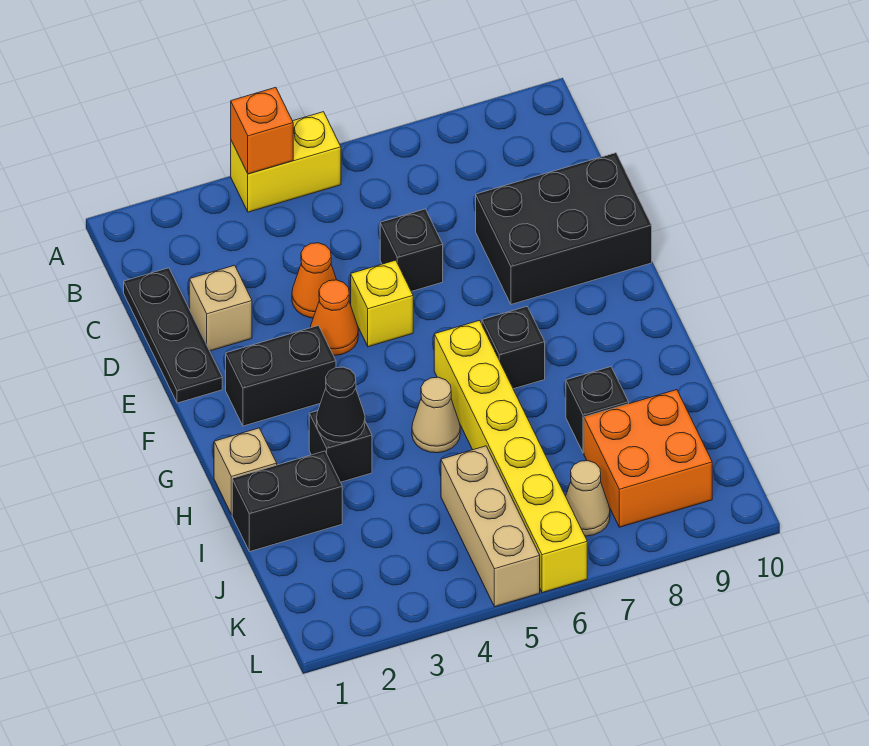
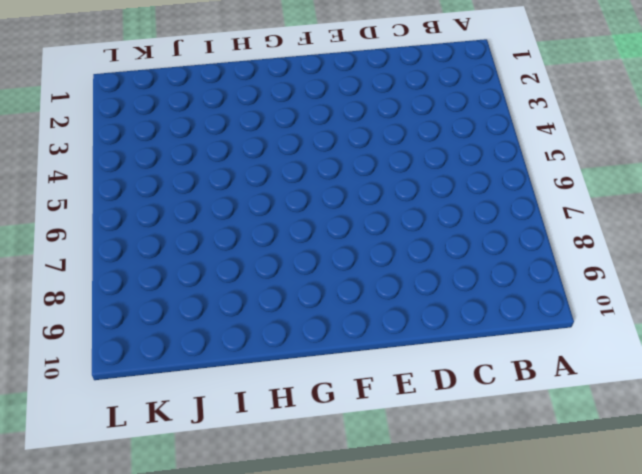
none -> yellow 1x2 brick [231,112,341,212]
none -> black 1x3 plate [124,268,222,403]
none -> tan 1x1 brick [189,265,252,351]

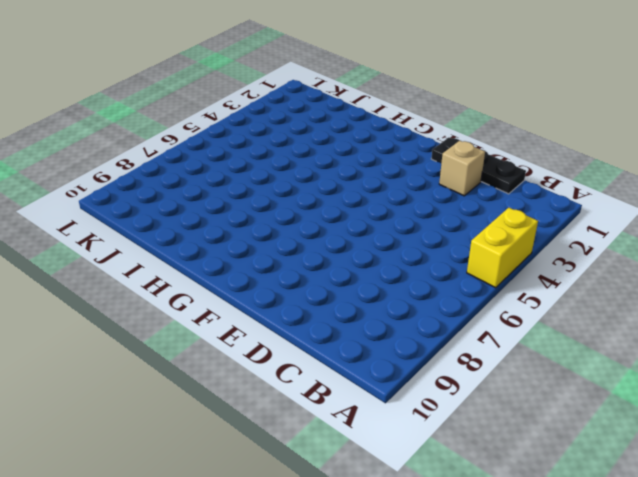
none -> orange 1x1 cone [292,243,336,318]
none -> black 1x1 brick [380,209,443,291]
none -> black 2x3 brick [476,153,652,304]

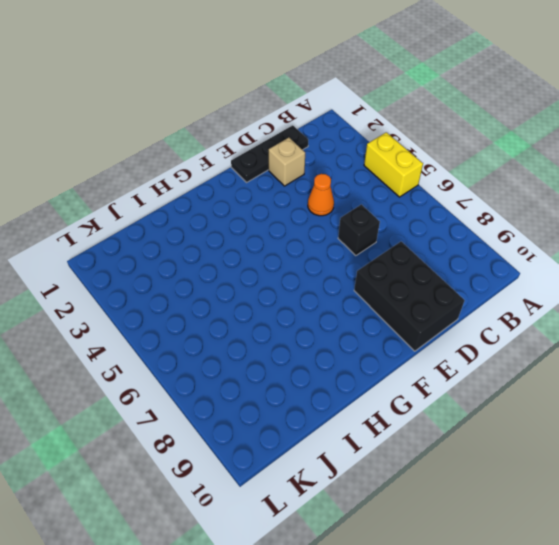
none -> orange 1x1 cone [310,280,358,355]
none -> yellow 1x1 brick [351,260,413,347]
none -> black 1x2 brick [226,326,336,426]

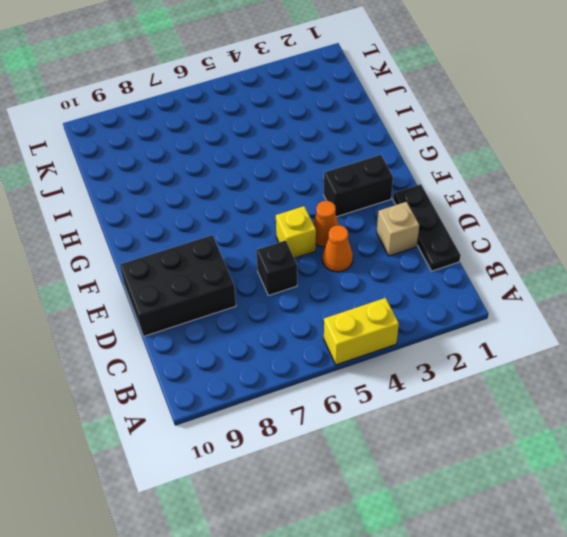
none -> yellow 1x6 brick [434,320,587,593]
none -> black 1x1 brick [482,307,545,389]
none -> tan 1x1 brick [214,428,277,514]

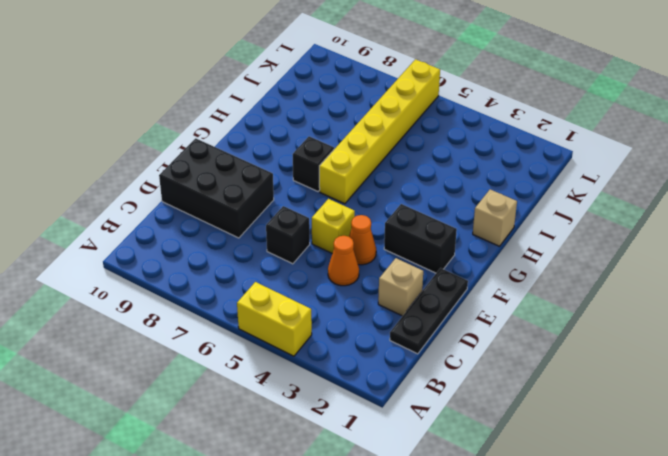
none -> black 1x1 brick [309,411,372,482]
none -> tan 1x1 cone [412,377,460,453]
none -> black 1x2 brick [232,451,342,552]

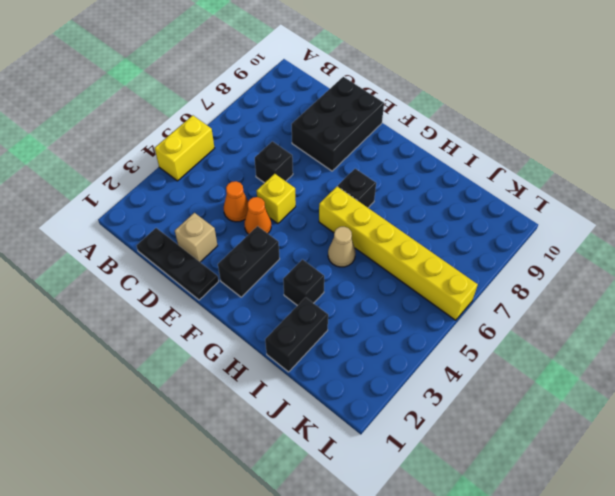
none -> tan 1x1 brick [214,428,277,514]
none -> black 1x1 brick [566,367,629,453]
none -> tan 1x3 brick [441,446,540,607]

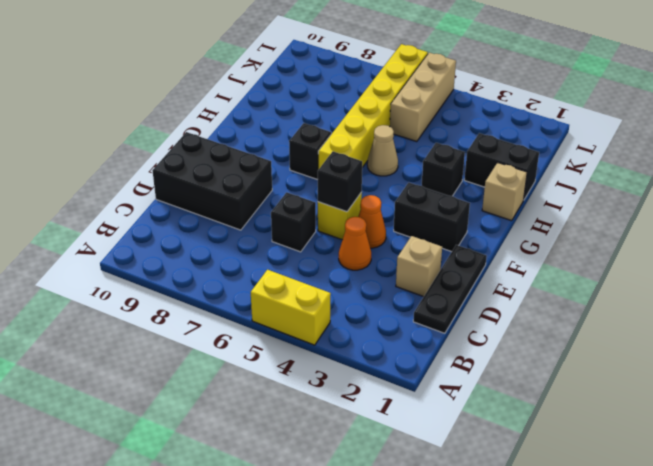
black 1x1 brick [318,152,362,212] -> black 1x1 brick moved to [566,367,629,453]
none -> orange 2x2 brick [584,390,712,527]
none -> tan 1x1 cone [566,461,610,536]
none -> orange 1x1 brick [231,87,293,174]

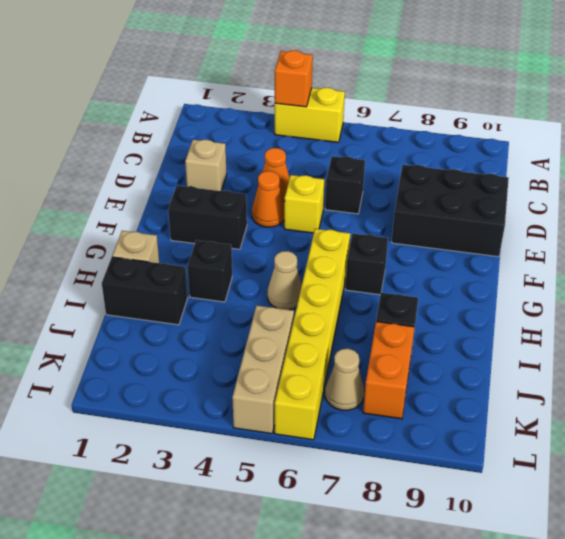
orange 1x2 brick [363,322,414,419] -> orange 2x2 brick [584,390,712,527]
none -> black 1x3 plate [124,268,222,403]
none -> black 1x1 cone [317,367,365,443]

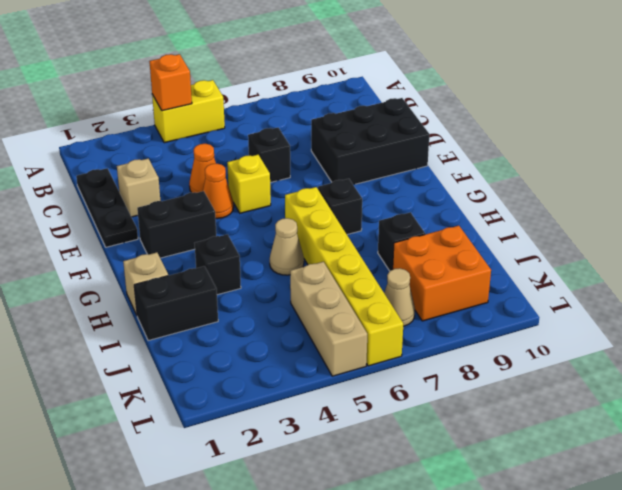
none -> black 1x1 cone [317,367,365,443]

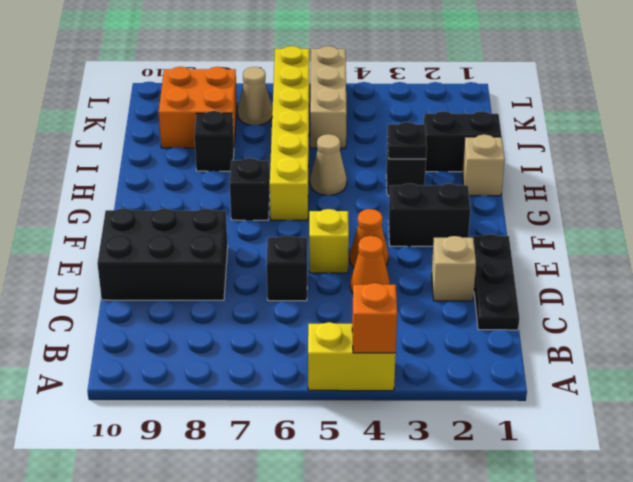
black 1x1 plate [387,122,427,159] -> black 1x1 cone [317,367,365,443]

